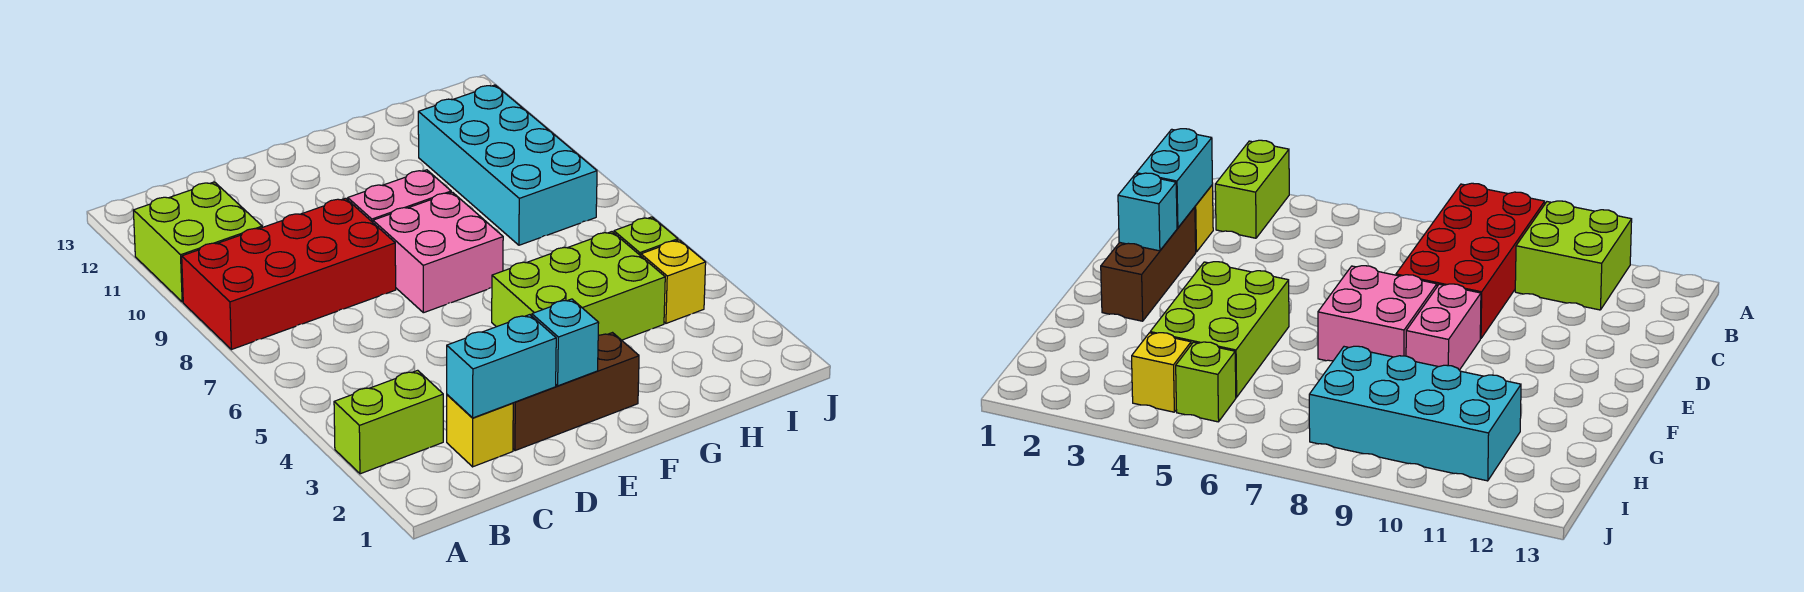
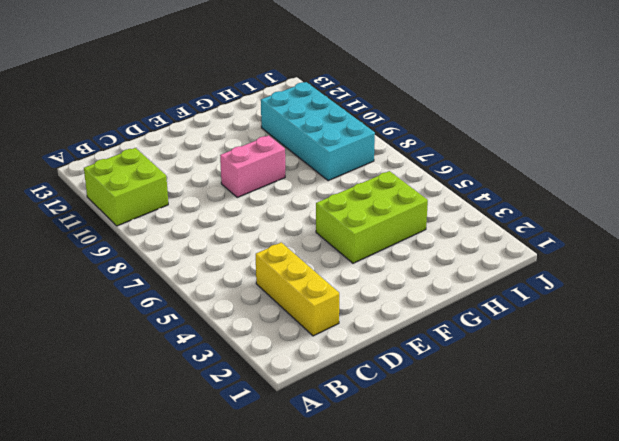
yellow 1x3 brick [256,242,339,336] -> yellow 1x1 brick [447,395,513,467]
none -> lime 1x2 brick [334,370,443,474]
none -> red 2x4 brick [182,198,396,350]
none -> brown 1x3 brick [513,333,639,451]

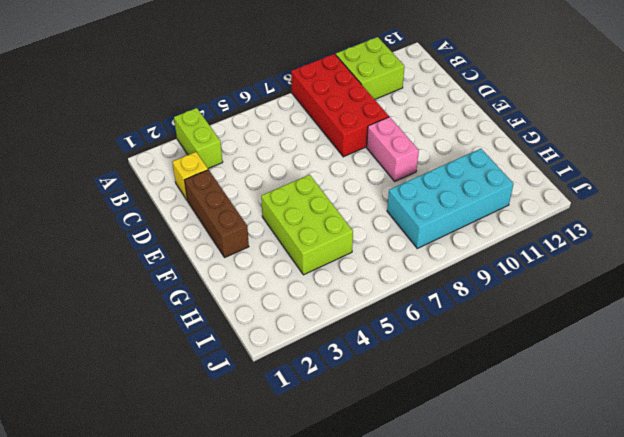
none -> pink 2x2 brick [373,192,503,313]
none -> yellow 1x1 brick [641,240,706,323]
none -> lime 1x1 brick [614,217,678,256]

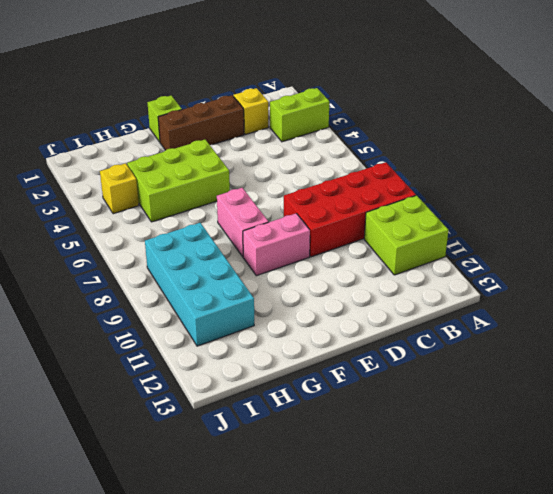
lime 1x1 brick [148,96,182,142] -> lime 1x1 brick moved to [614,217,678,256]
pink 1x2 brick [217,188,269,257] -> pink 2x2 brick [373,192,503,313]
none -> cyan 1x2 brick [447,315,556,418]
none -> cyan 1x1 brick [532,299,599,386]

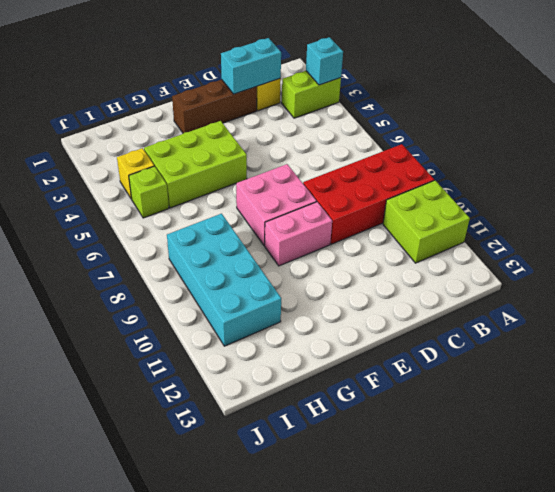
cyan 1x1 brick [306,37,343,85] -> cyan 1x1 brick moved to [532,299,599,386]

